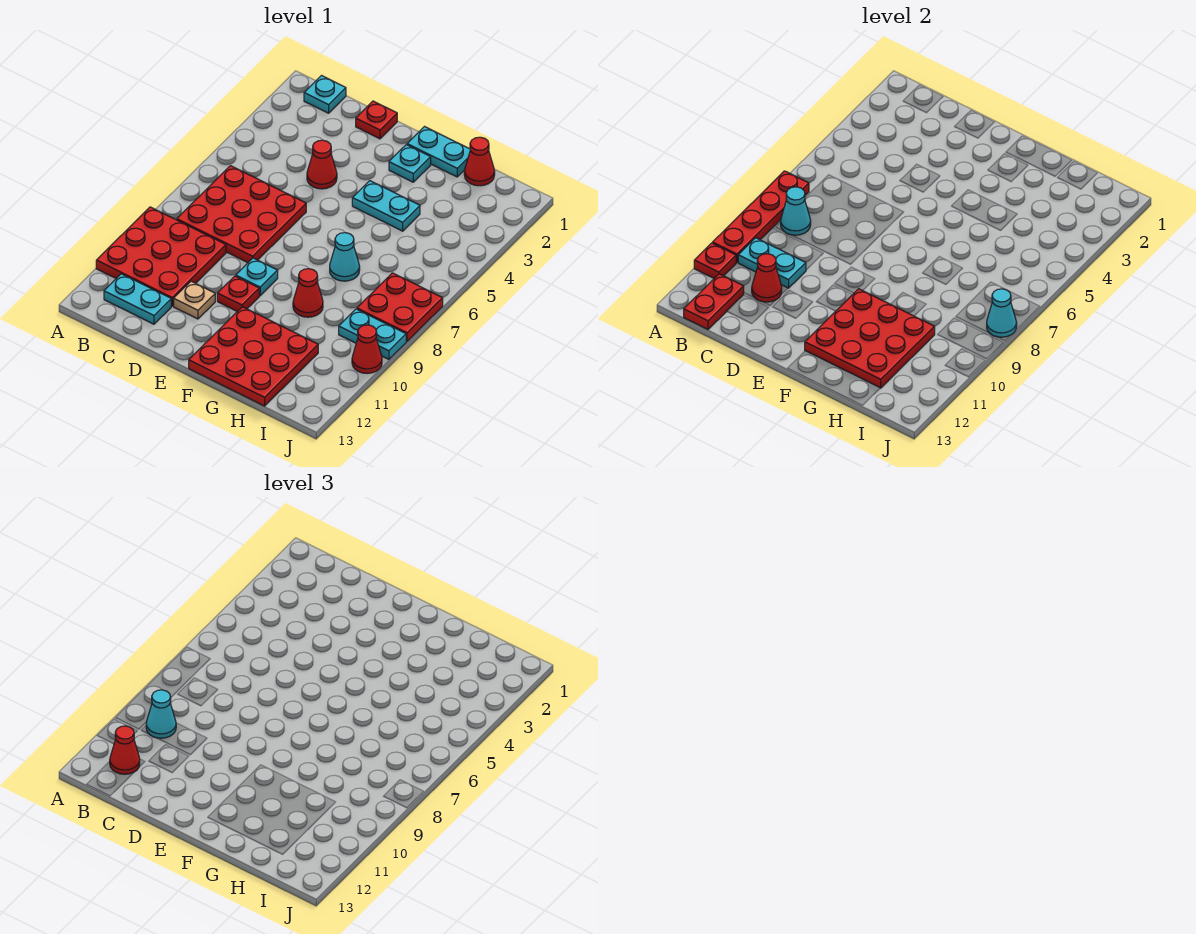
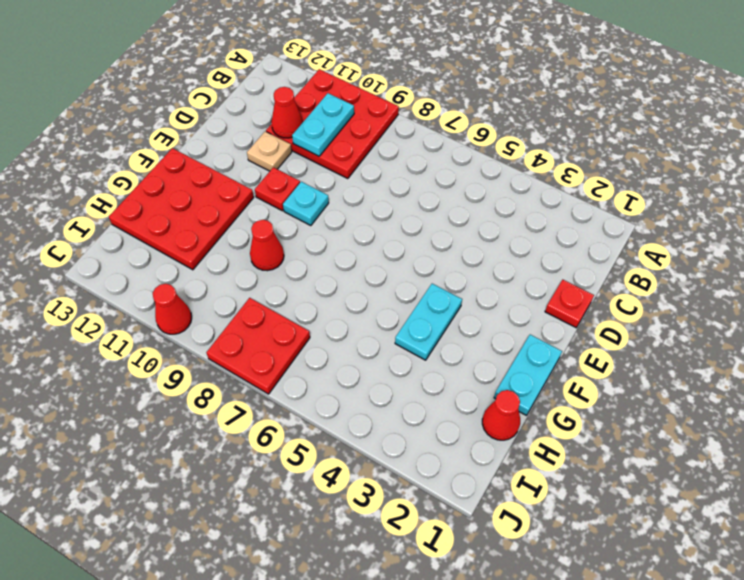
none -> cyan 1x1 plate [304,76,346,113]
none -> red 3x3 plate [177,166,306,263]
none -> cyan 1x2 plate [104,274,171,324]

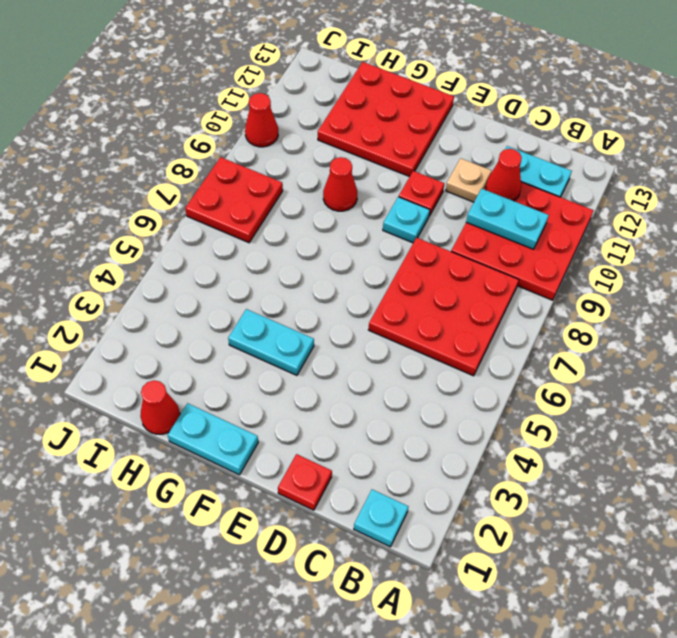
none -> red 1x1 cone [307,140,337,189]
none -> cyan 1x1 plate [389,145,431,182]
none -> cyan 1x1 cone [330,233,360,281]

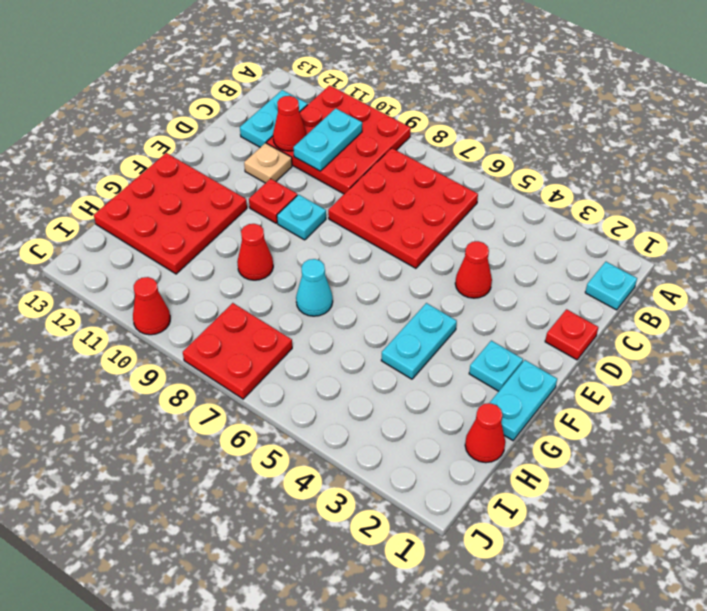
none -> cyan 1x2 plate [339,309,406,359]
none -> red 1x4 plate [713,171,809,262]
none -> red 1x1 plate [694,243,736,278]

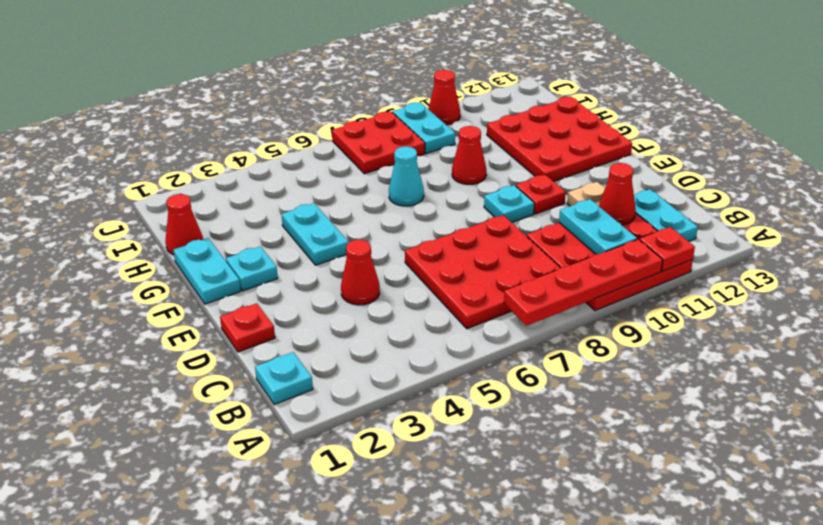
none -> cyan 1x1 cone [781,187,811,235]
none -> red 1x2 plate [684,274,744,329]
none -> red 3x3 plate [805,289,935,388]

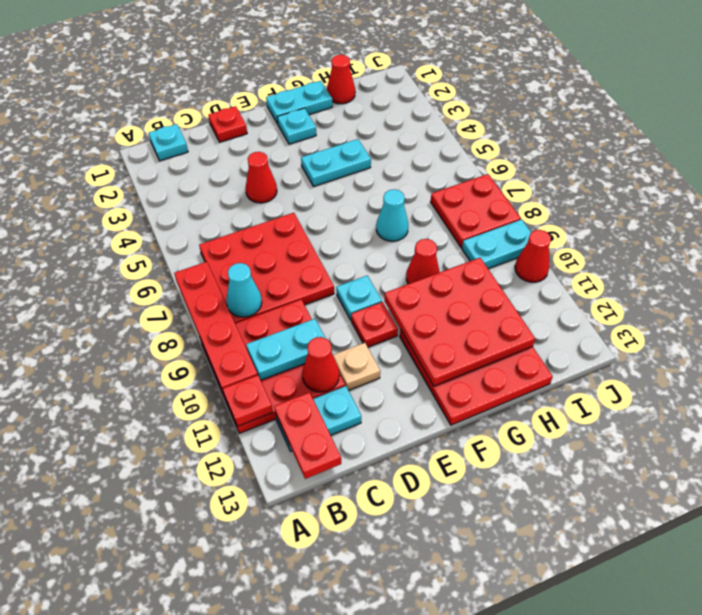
none -> cyan 1x1 cone [987,289,1017,337]
none -> cyan 1x1 cone [146,690,176,738]
none -> red 1x1 cone [110,726,140,774]

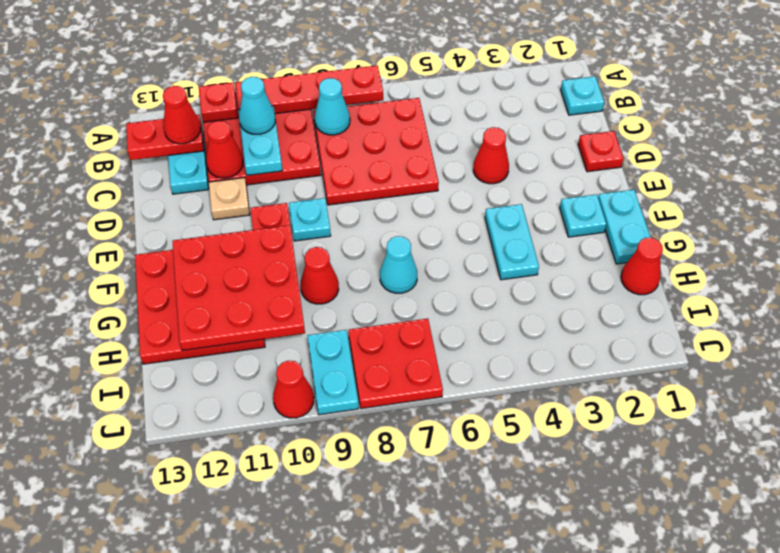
none -> cyan 1x1 cone [987,289,1017,337]

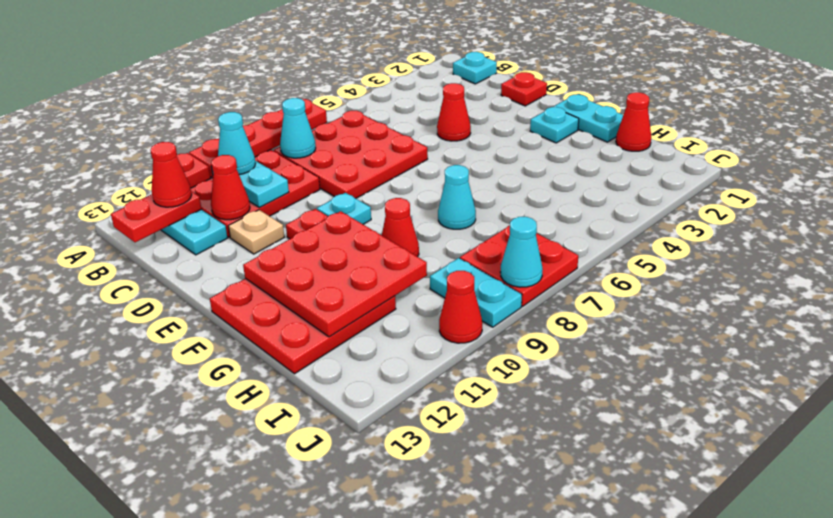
none -> cyan 1x2 plate [352,181,420,231]

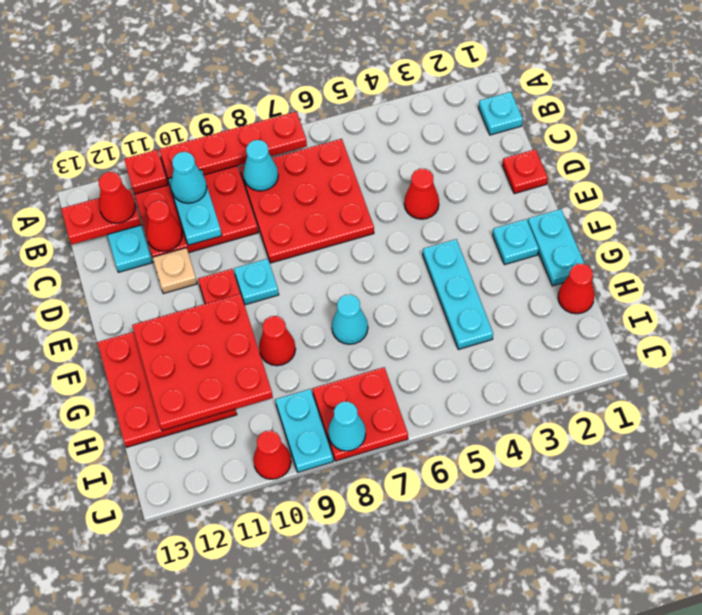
cyan 1x3 plate [423,239,493,349] -> cyan 1x2 plate [352,181,420,231]

